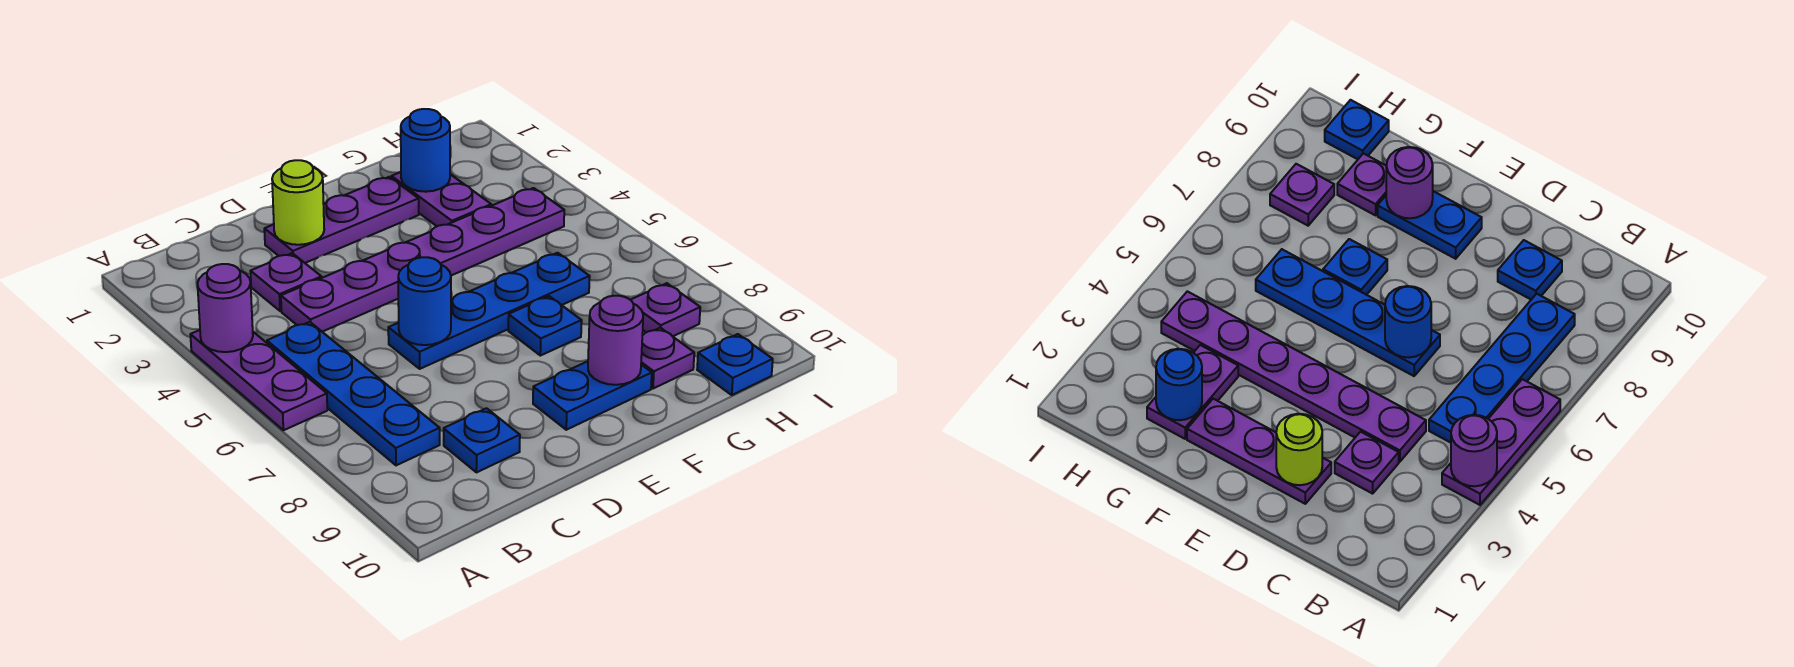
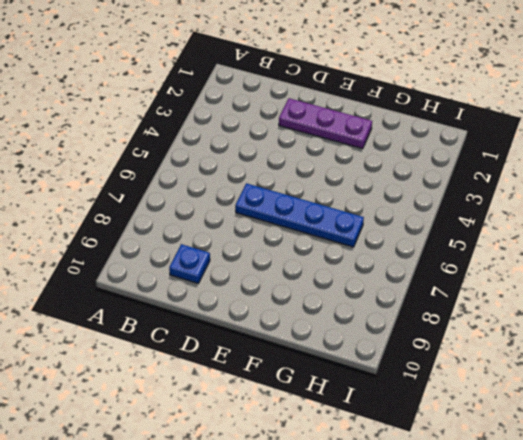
none -> purple 1x3 plate [190,330,327,430]
none -> blue 1x4 plate [267,322,440,465]
none -> purple 1x1 plate [250,253,321,311]

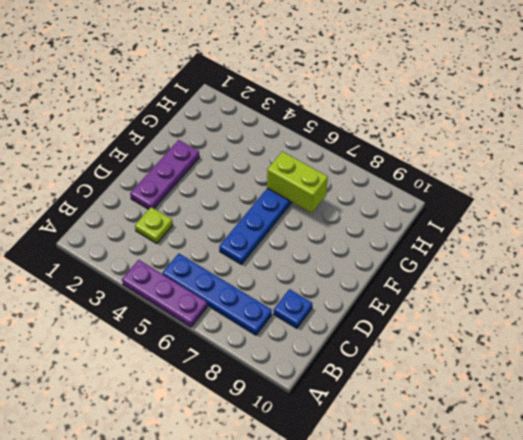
lime 1x1 plate [135,207,173,243] -> purple 1x1 plate [250,253,321,311]
lime 1x2 brick [267,152,328,213] -> none
none -> purple 1x6 plate [281,188,564,332]
none -> blue 1x2 plate [533,361,652,430]
none -> blue 1x1 plate [508,296,582,356]

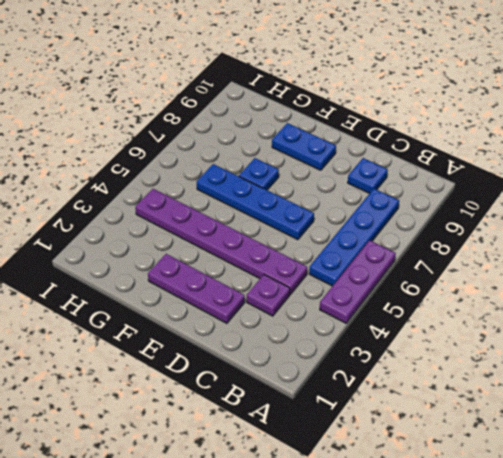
none -> purple 1x2 plate [391,172,491,226]
none -> purple 1x1 plate [641,328,694,389]
none -> purple 1x1 plate [631,283,700,336]

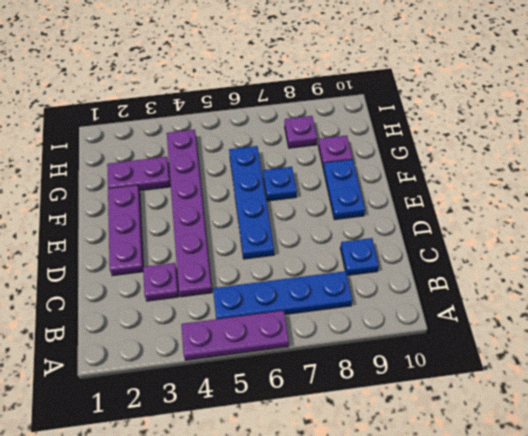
none -> blue 1x1 plate [697,334,773,395]
none -> purple 1x1 round brick [198,264,253,352]
none -> lime 1x1 round brick [272,160,324,245]

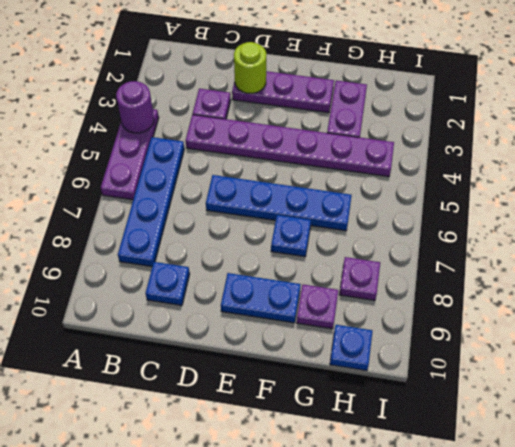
none -> blue 1x1 round brick [398,257,451,345]
none -> purple 1x1 round brick [588,296,643,385]
none -> blue 1x1 round brick [401,109,450,192]

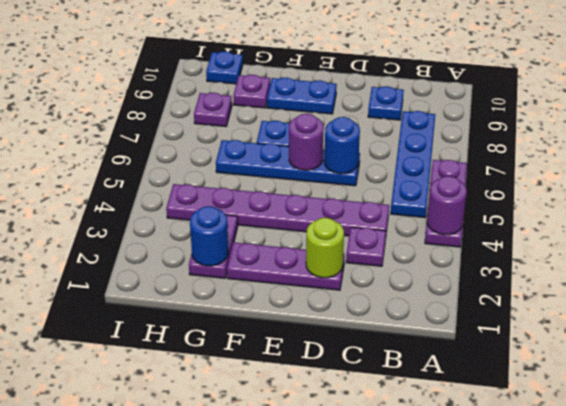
purple 1x1 round brick [289,114,324,170] -> purple 1x1 round brick moved to [588,296,643,385]

